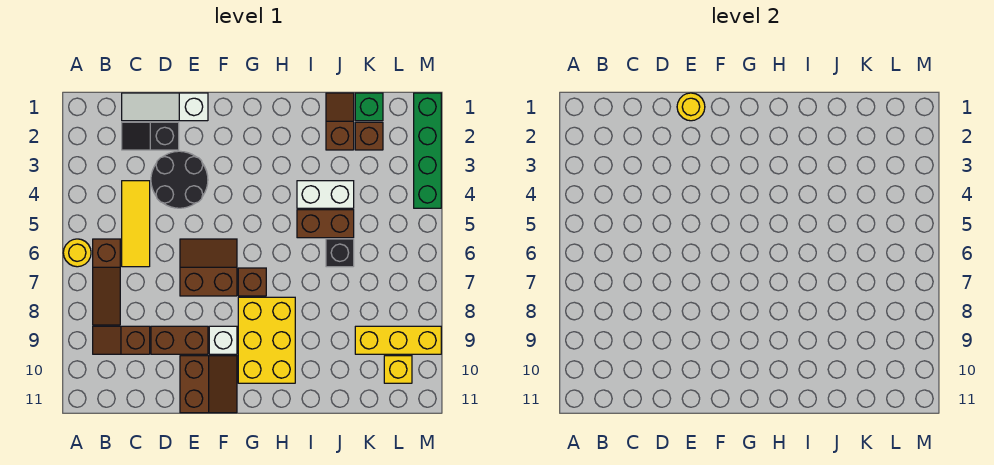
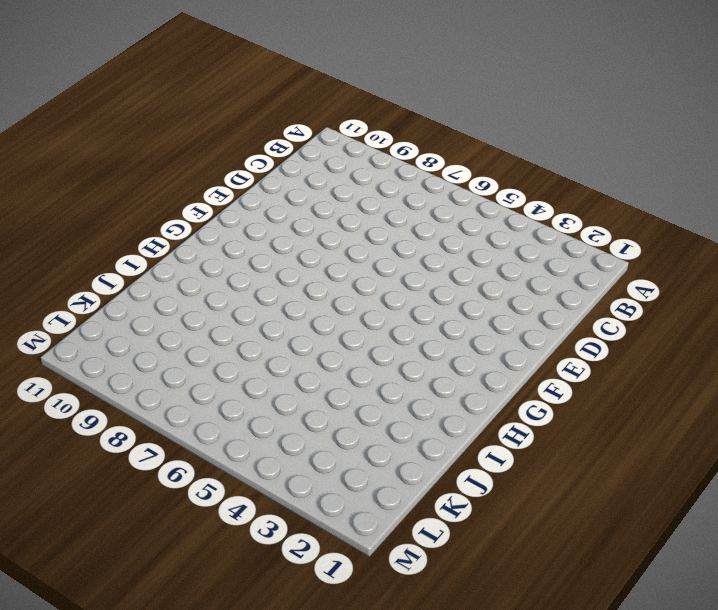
none -> yellow 1x1 round brick [63,239,91,267]
none -> brown 1x3 slope [93,239,120,325]
none -> brown 1x2 slope [93,326,150,354]

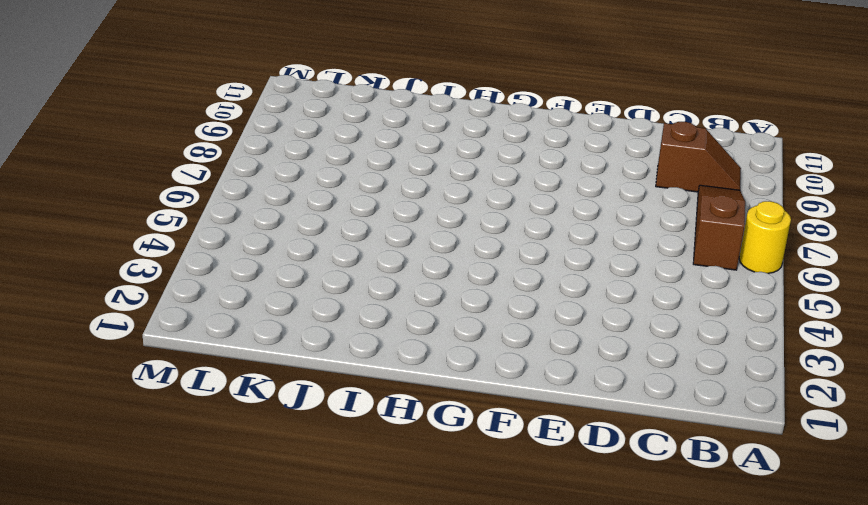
none -> white 1x3 slope [122,93,208,121]
none -> black 1x2 slope [122,122,179,150]
none -> yellow 1x3 tile [122,181,150,267]

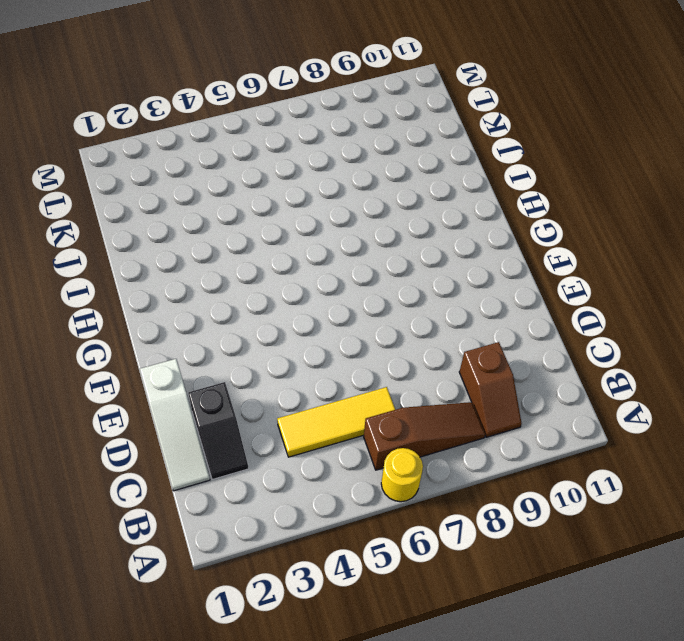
none -> black 2x2 round brick [151,151,208,208]
none -> brown 1x2 brick [151,326,208,354]
none -> brown 2x2 slope [180,239,237,296]

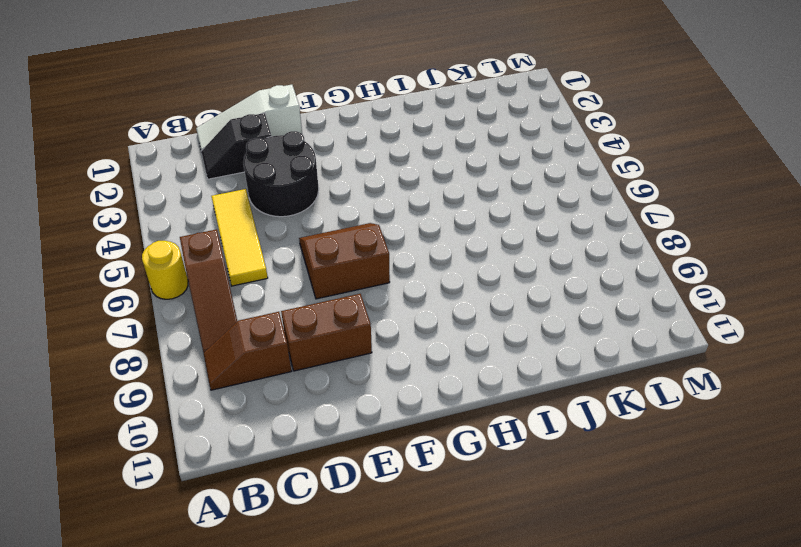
none -> brown 2x2 slope [180,356,237,413]
none -> white 1x1 brick [209,326,237,354]
none -> brown 1x1 brick [238,268,266,296]

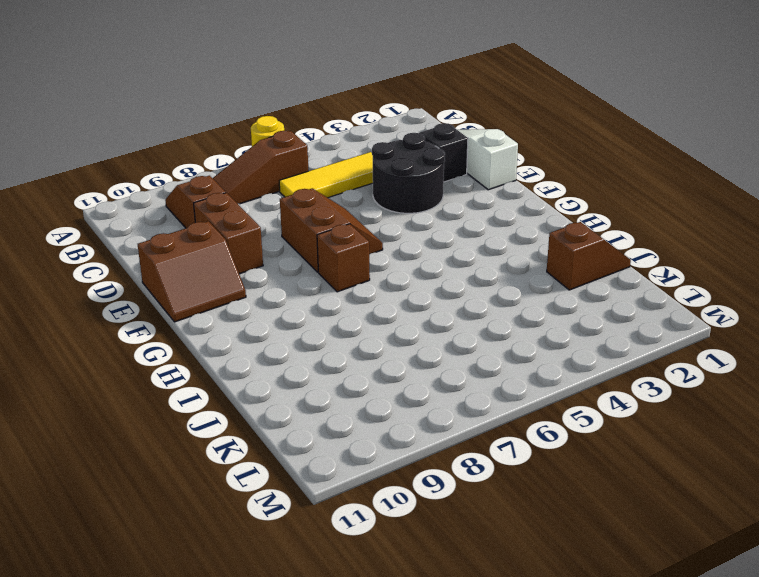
none -> white 1x1 brick [209,326,237,354]
none -> yellow 2x3 brick [238,297,295,383]
none -> white 1x2 brick [297,181,354,208]

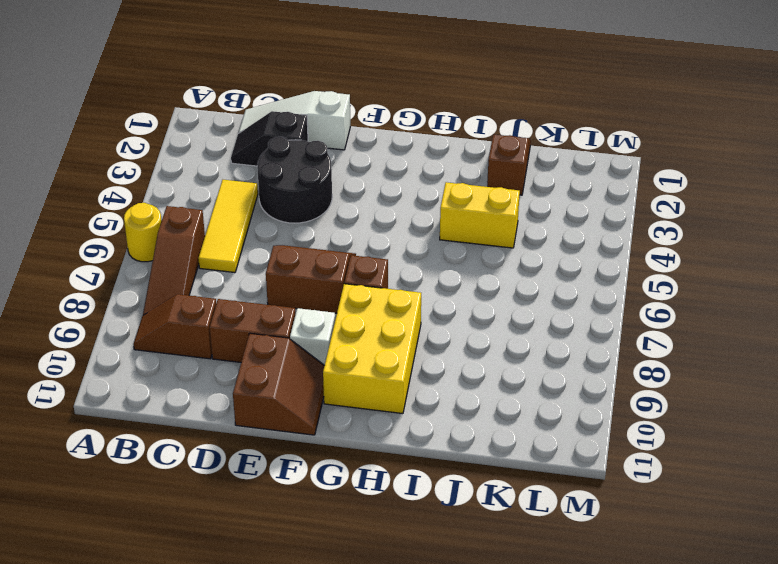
yellow 1x2 brick [440,182,520,248] -> white 1x2 brick [297,181,354,208]
none -> brown 1x2 brick [297,210,354,238]
none -> black 1x1 brick [326,239,354,267]
none -> green 1x1 brick [355,93,383,121]

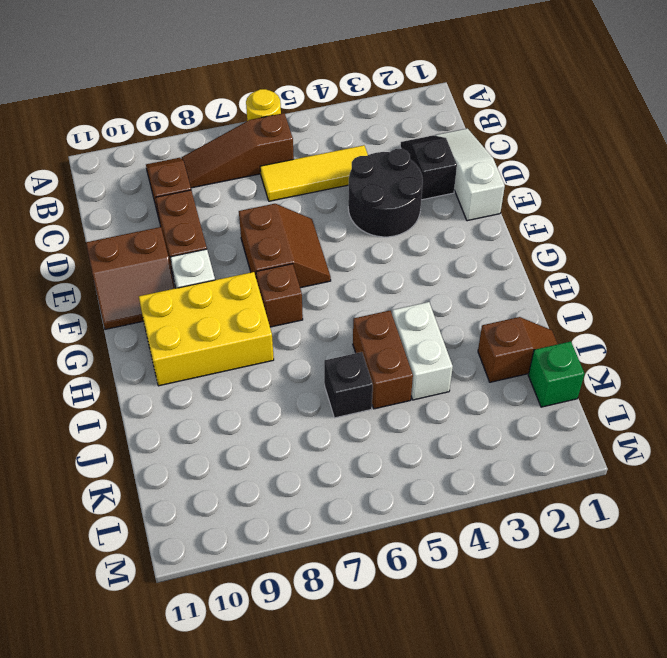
none -> brown 1x1 brick [355,122,383,150]
none -> yellow 1x3 brick [355,326,441,354]
none -> yellow 1x1 brick [384,356,412,383]

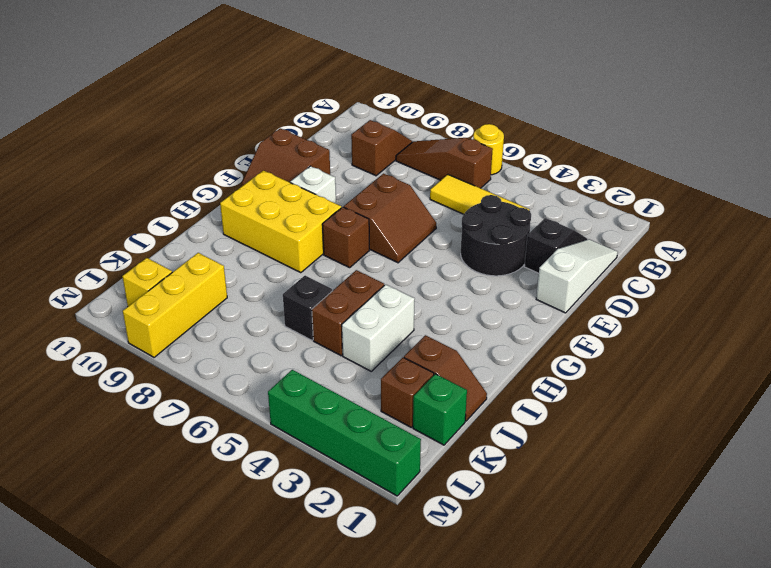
none -> brown 1x2 brick [151,326,208,354]
none -> yellow 1x1 round brick [677,93,705,121]

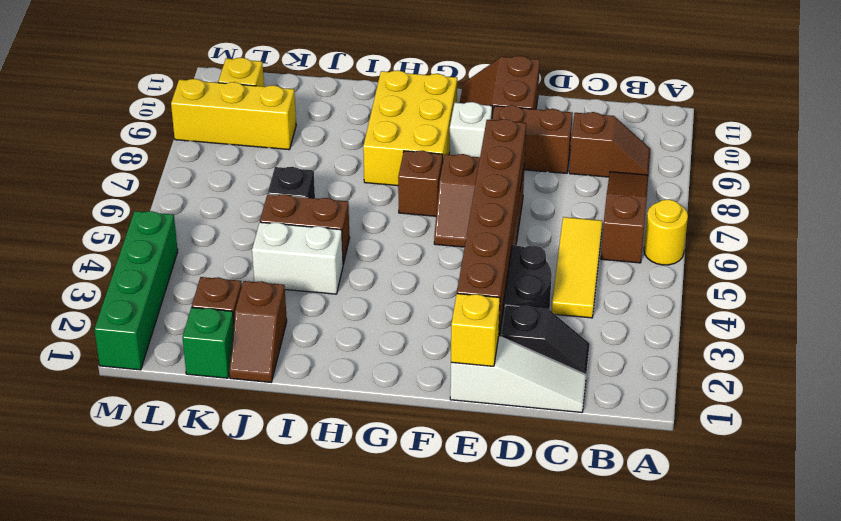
yellow 1x1 brick [451,294,500,366] -> yellow 1x1 round brick [677,93,705,121]
brown 1x6 brick [457,119,526,330] -> none

